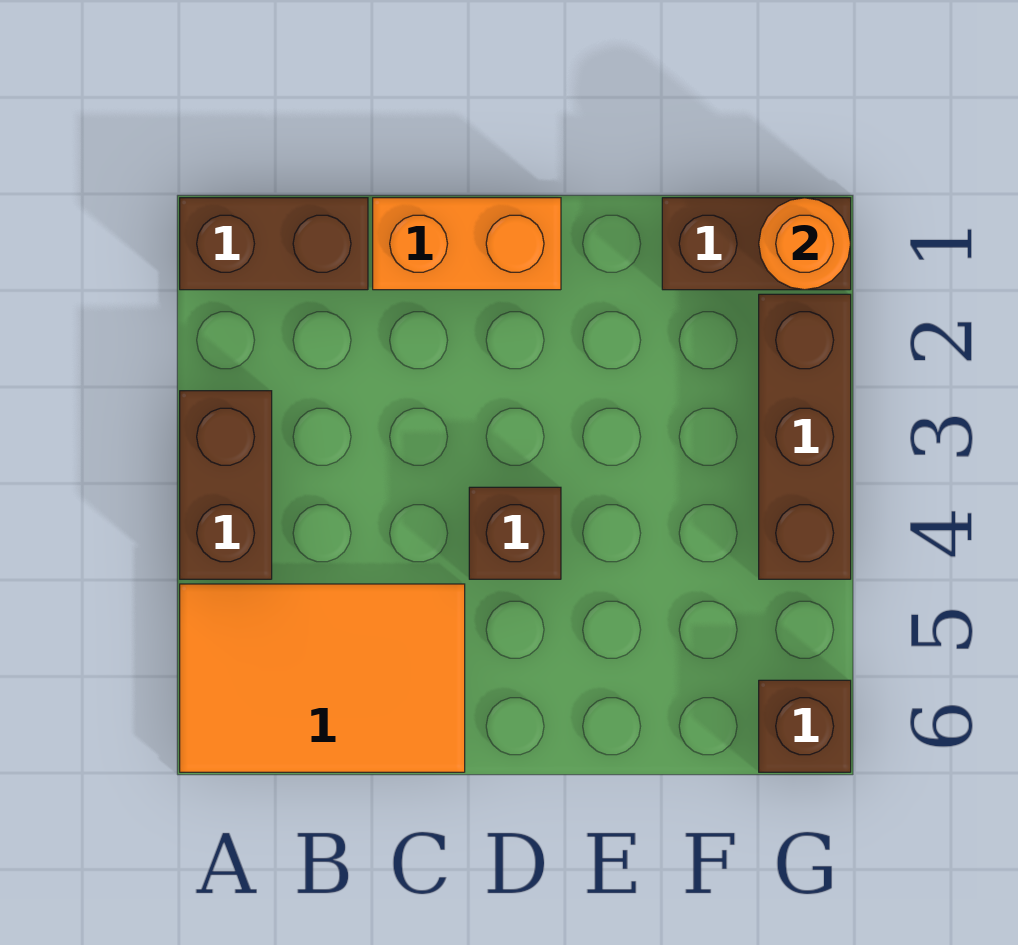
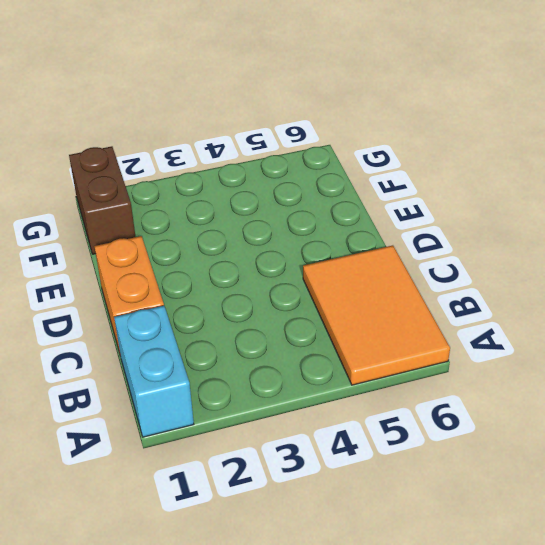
cyan 1x2 brick [114,306,194,437] -> brown 1x2 brick [180,198,368,290]
none -> brown 1x2 brick [180,391,272,579]
none -> brown 1x1 brick [469,487,561,579]

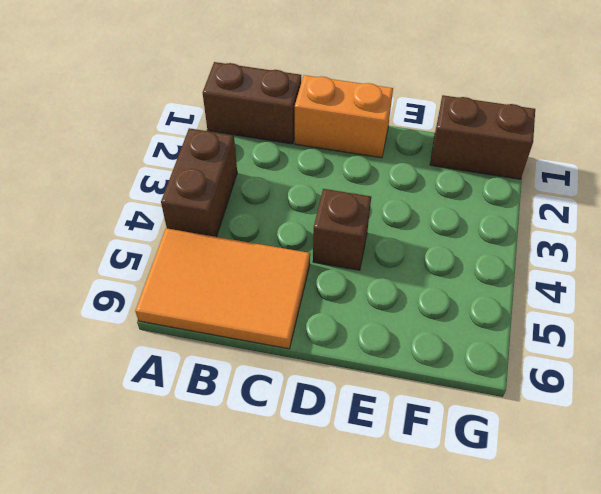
none -> brown 1x3 brick [759,294,851,579]
none -> brown 1x1 brick [759,680,851,772]

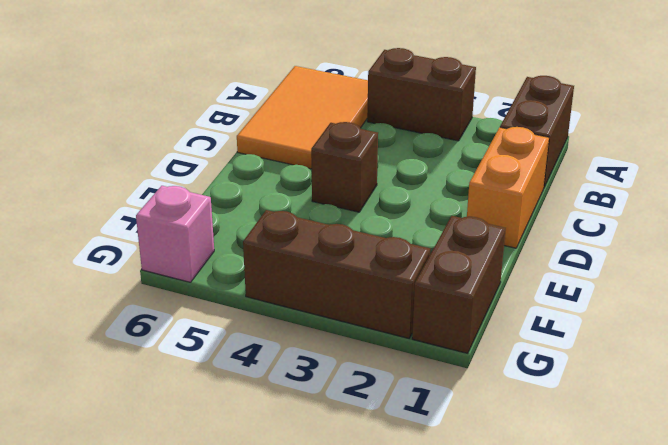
pink 1x1 brick [136,186,214,282] -> brown 1x1 brick [759,680,851,772]
none -> orange 1x1 round brick [759,198,851,290]

